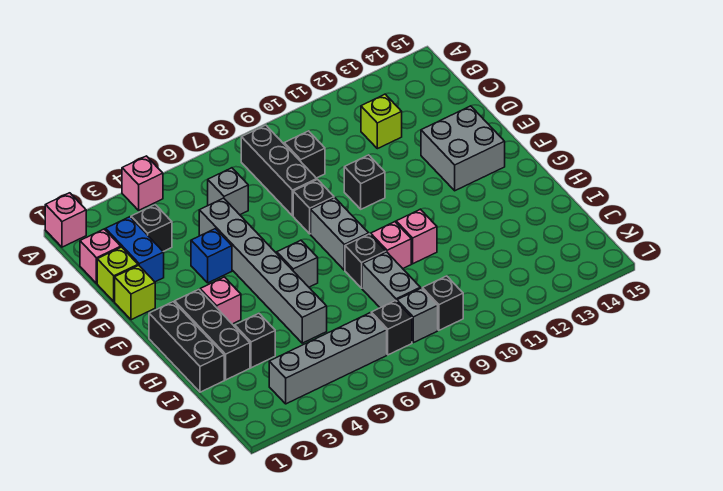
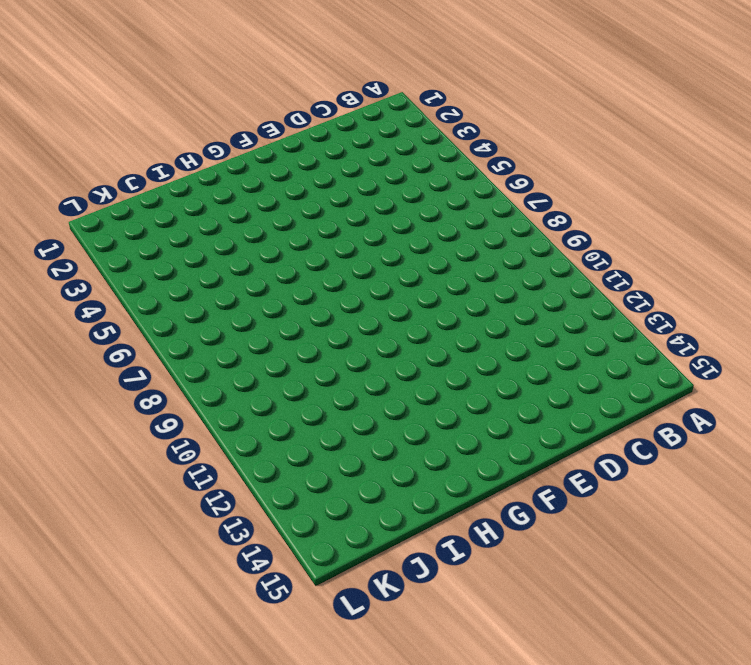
none -> pink 1x1 brick [45,193,86,247]
none -> pink 1x1 brick [122,156,163,210]
none -> black 1x3 brick [241,125,317,216]
none -> pink 1x1 brick [80,229,121,283]

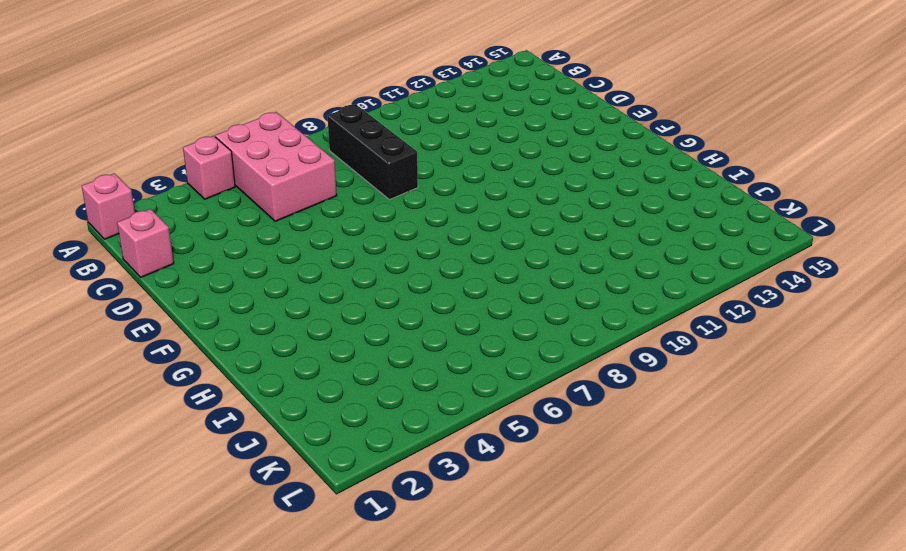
pink 2x3 brick [215,112,337,221] -> grey 1x1 brick [208,168,248,215]
none -> blue 1x2 brick [106,217,164,282]
none -> black 1x1 brick [131,205,172,251]
none -> black 1x1 brick [284,131,325,178]
none -> lime 1x1 brick [361,94,402,149]

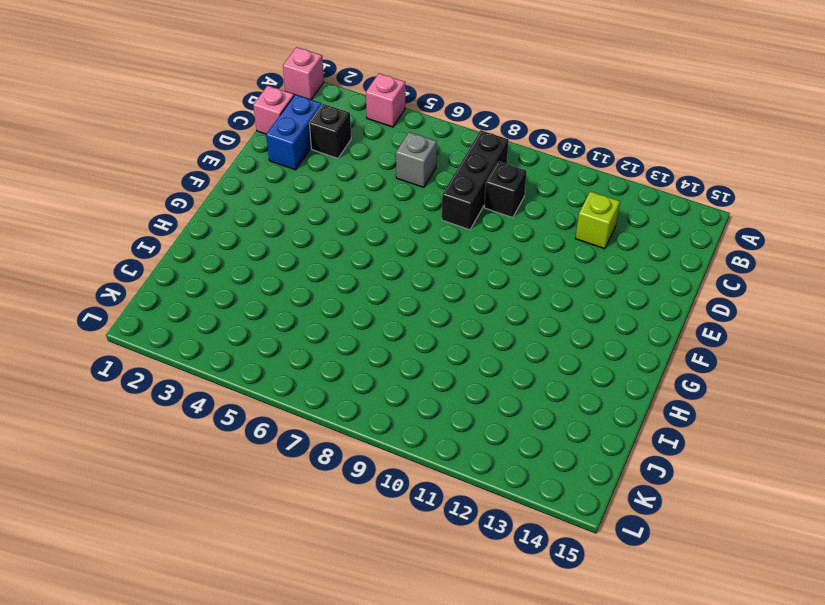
none -> lime 1x1 brick [97,247,138,301]
none -> grey 1x6 brick [199,198,327,343]
none -> lime 1x1 brick [115,265,155,320]
none -> blue 1x1 brick [191,229,232,283]

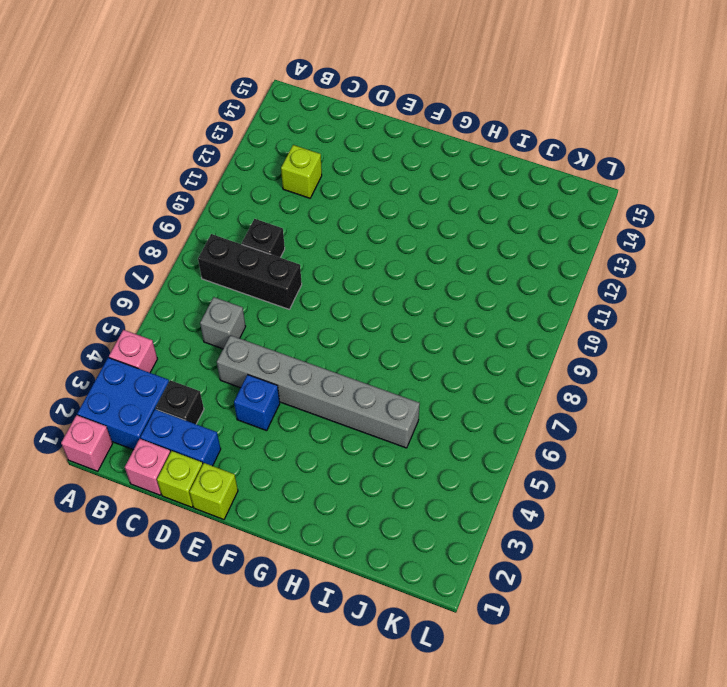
blue 2x2 brick [77,358,169,450] -> none
none -> black 1x1 brick [293,179,334,234]
none -> black 1x1 brick [344,155,385,209]
none -> grey 2x2 brick [421,106,505,191]
none -> grey 1x2 brick [311,198,369,270]

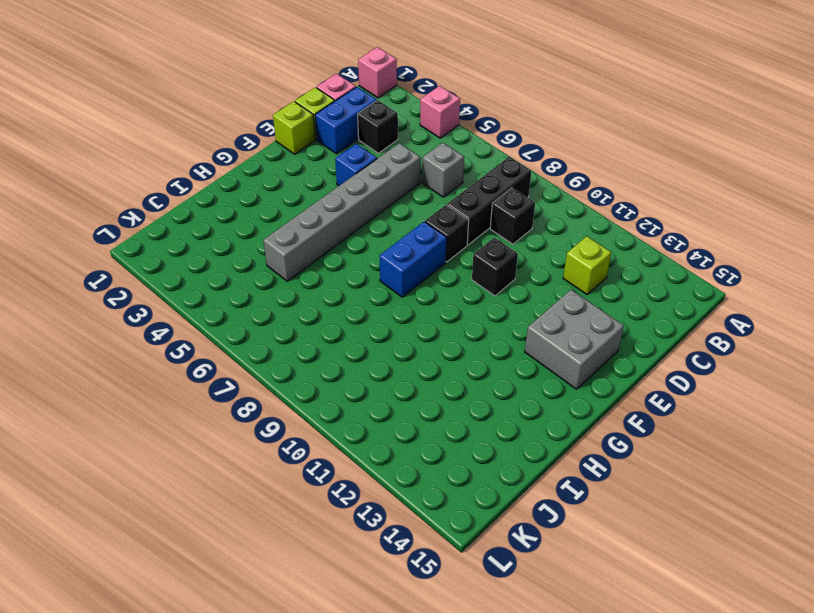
blue 1x2 brick [380,222,447,297] -> grey 1x2 brick [311,198,369,270]
none -> black 1x3 brick [149,302,224,392]
none -> black 1x3 brick [175,289,250,380]
none -> pink 1x1 brick [200,277,241,324]
none -> grey 1x1 brick [277,240,318,287]

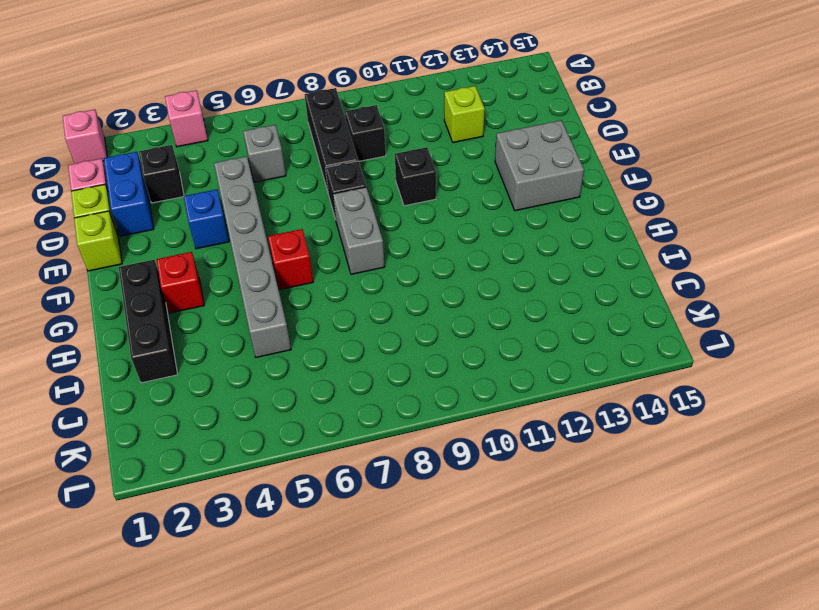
red 1x1 brick [156,252,204,313] -> pink 1x1 brick [200,277,241,324]
red 1x1 brick [268,229,313,290] -> grey 1x1 brick [277,240,318,287]
none -> black 1x3 brick [149,302,224,392]
none -> black 1x1 brick [345,234,386,288]
none -> pink 1x1 brick [371,222,411,269]
none -> pink 1x1 brick [396,209,437,264]

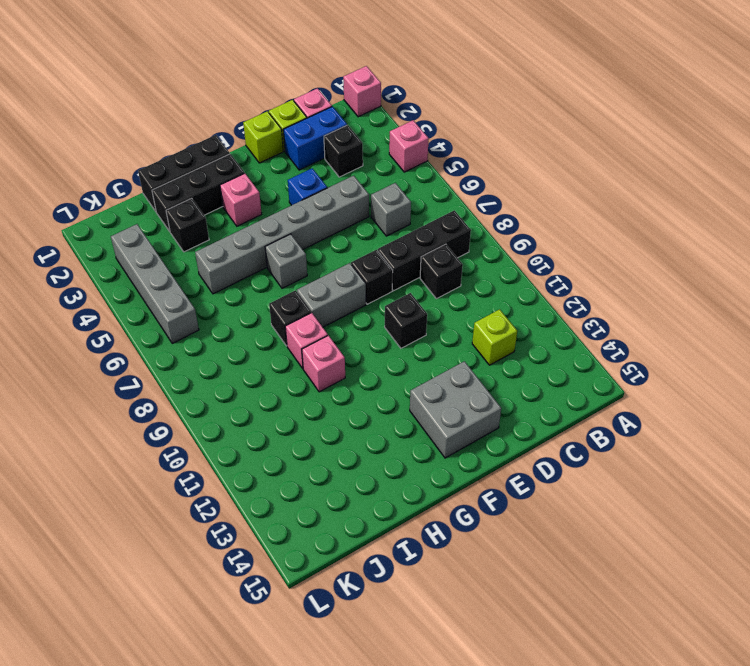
none -> grey 1x2 brick [362,252,420,308]
none -> black 1x1 brick [371,301,412,355]
none -> grey 1x1 brick [397,288,438,343]
none -> black 1x1 brick [422,276,463,330]

